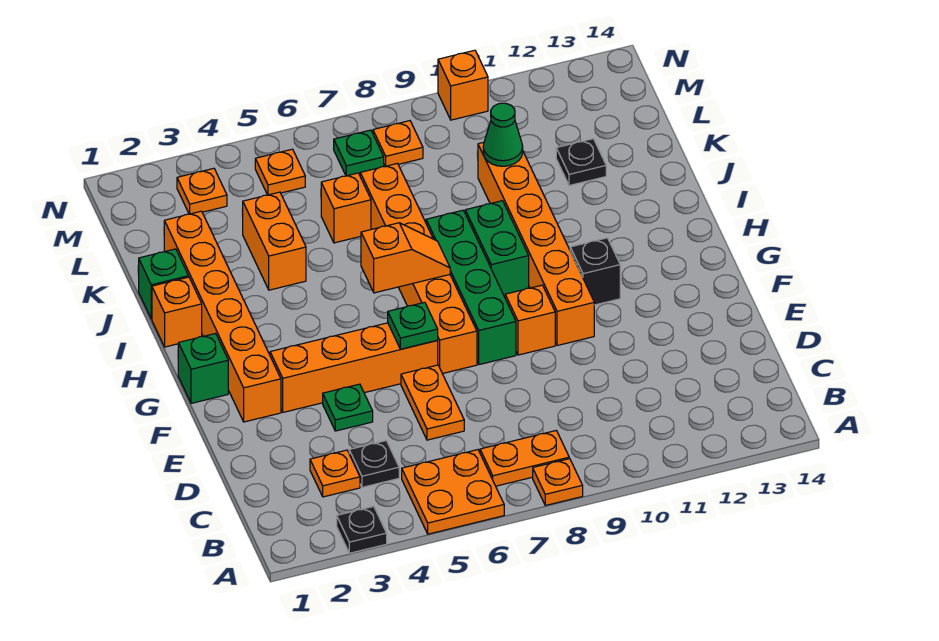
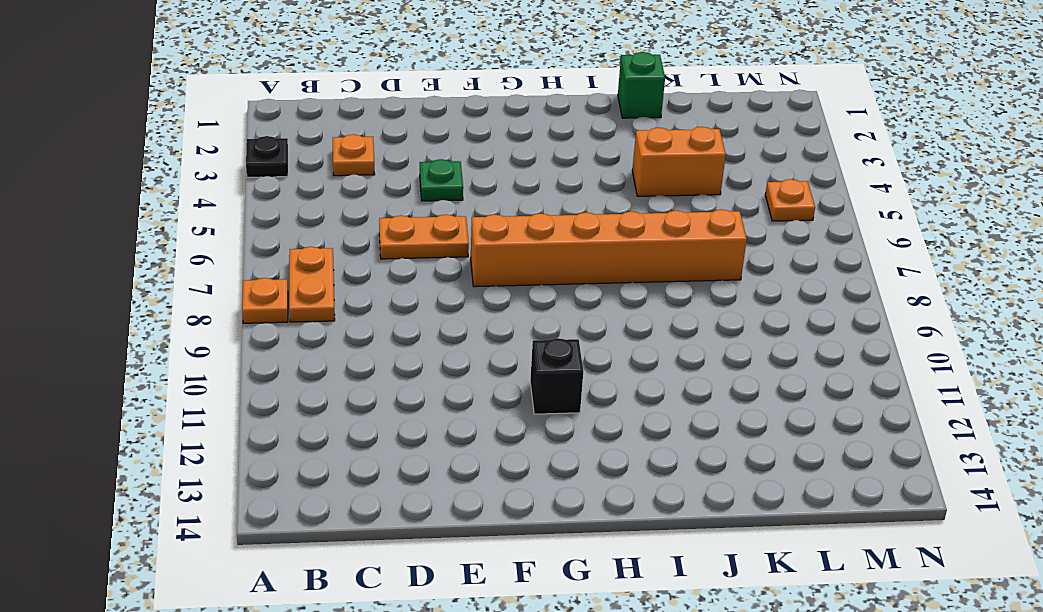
none -> orange 2x2 plate [402,450,504,534]
none -> black 1x1 plate [349,441,399,487]
none -> orange 1x6 brick [164,211,281,422]
none -> orange 1x4 brick [270,323,438,412]

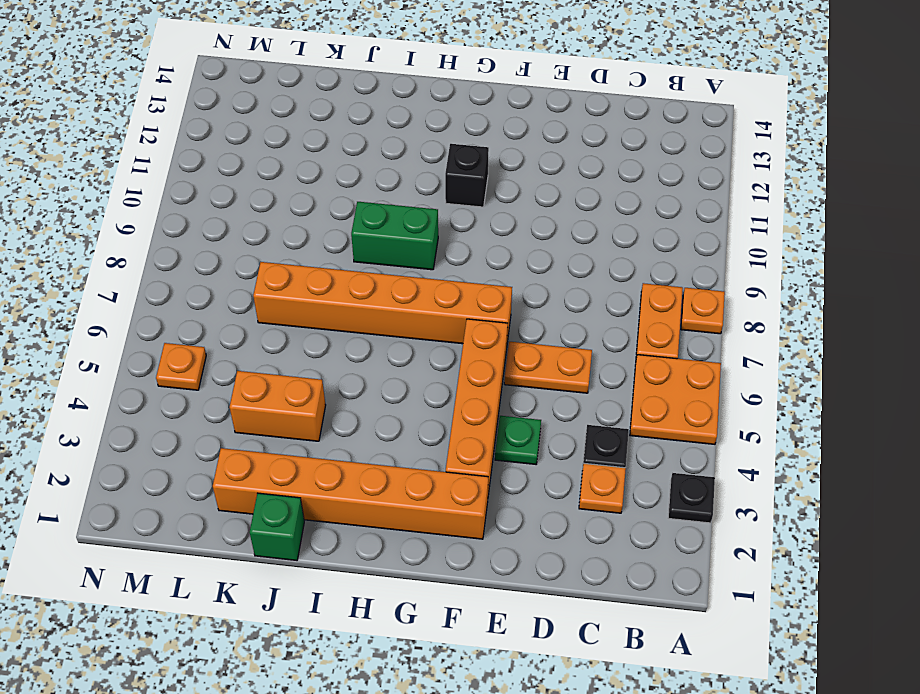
none -> green 1x4 brick [426,210,516,365]
none -> orange 1x1 brick [505,285,555,355]
none -> orange 1x6 brick [478,142,594,346]
none -> green 1x1 brick [178,334,228,403]

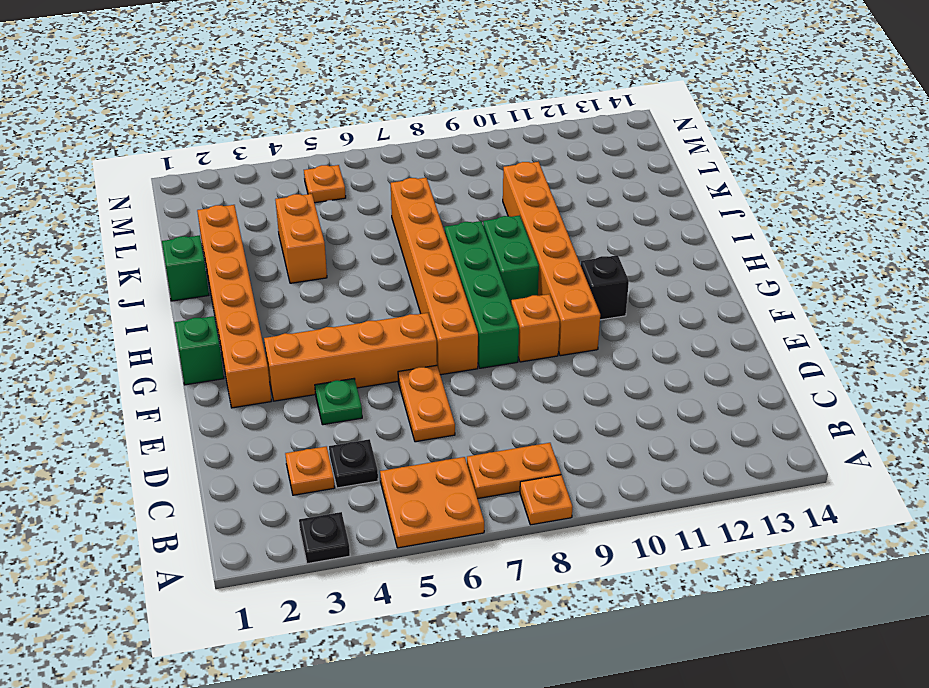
none -> orange 1x1 brick [152,277,202,347]
none -> orange 1x1 brick [321,173,371,243]
none -> black 1x1 plate [556,139,606,186]
none -> orange 1x1 plate [177,168,227,214]

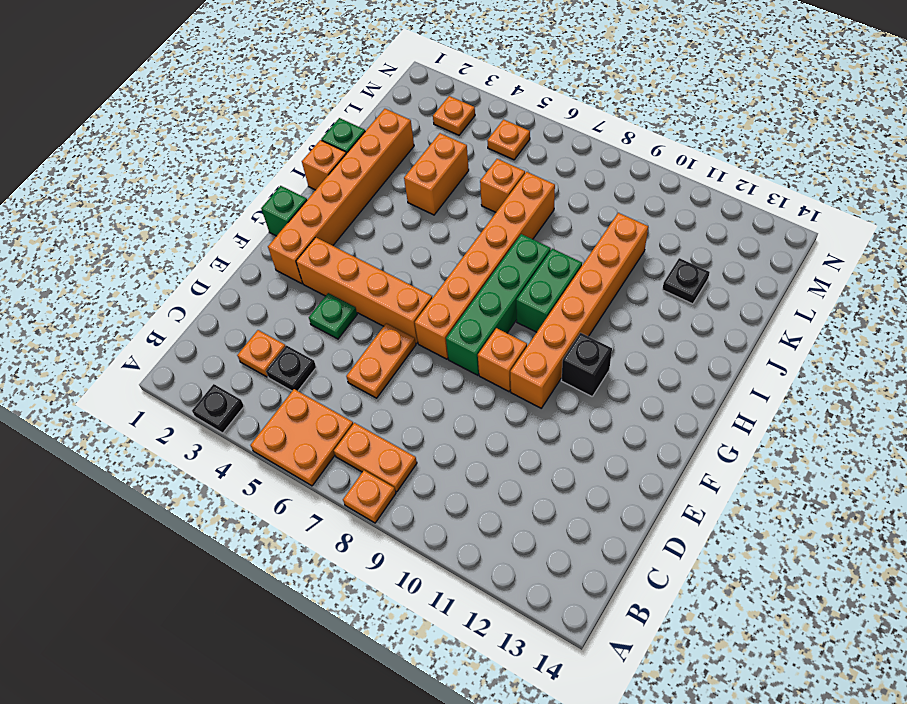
none -> green 1x1 plate [334,130,384,176]
none -> orange 1x1 plate [373,121,423,166]
none -> orange 1x1 brick [438,50,488,120]
none -> green 1x1 plate [388,302,438,349]

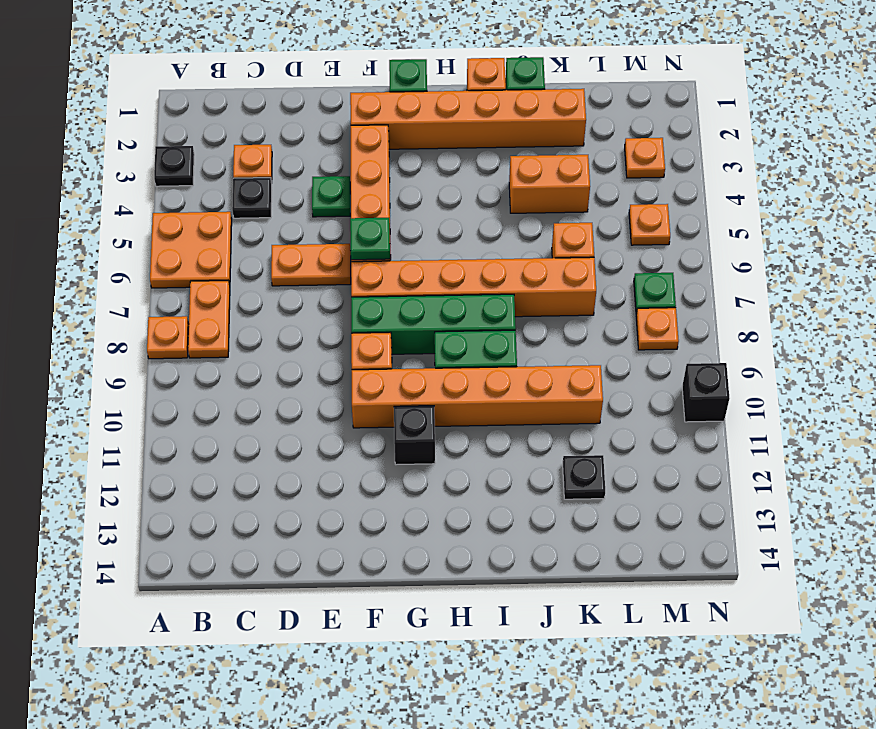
black 1x1 brick [682,363,729,422] -> orange 1x1 brick [438,50,488,120]
none -> orange 1x2 slope [361,223,450,293]
none -> green 1x1 cone [483,103,523,166]

